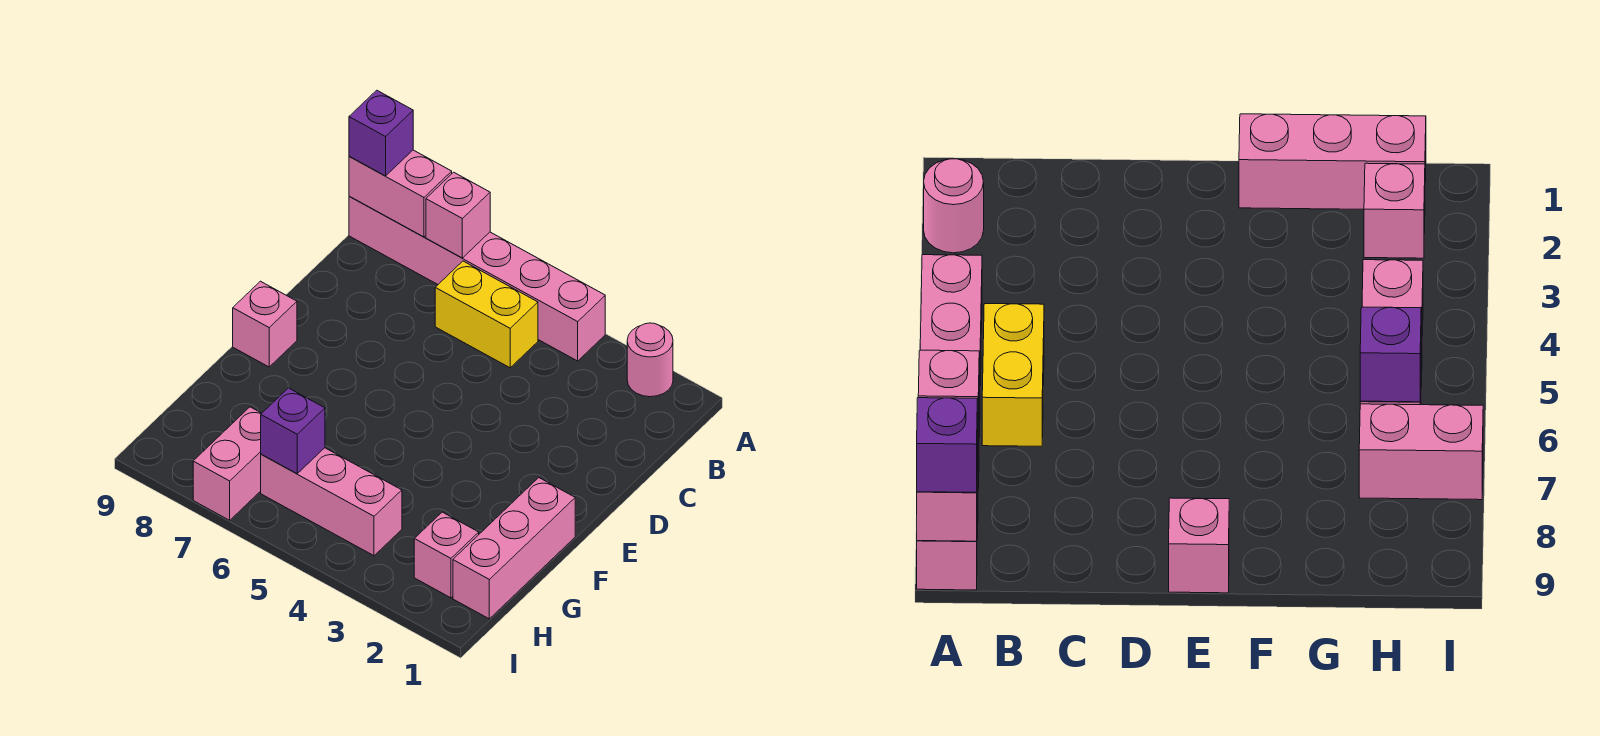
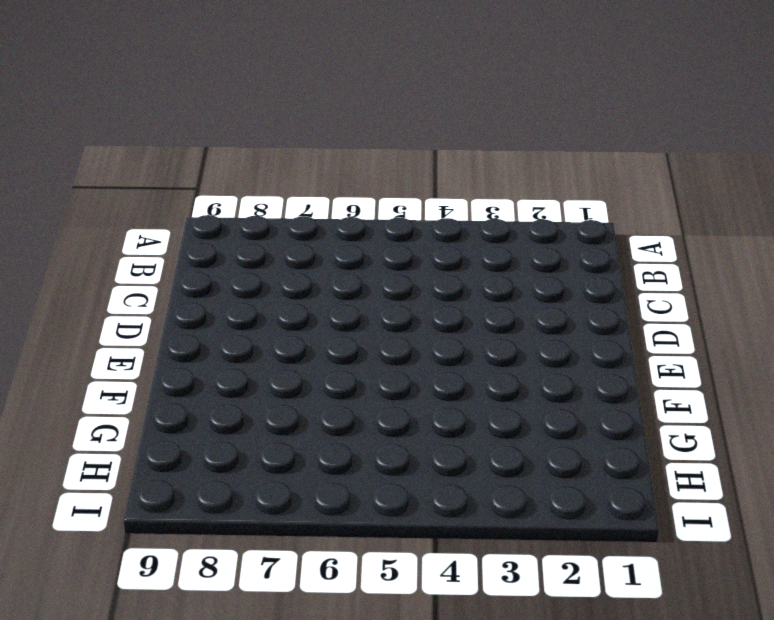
none -> pink 1x1 round brick [627,323,673,397]
none -> pink 1x6 brick [349,196,605,361]
none -> yellow 1x2 brick [435,261,538,368]

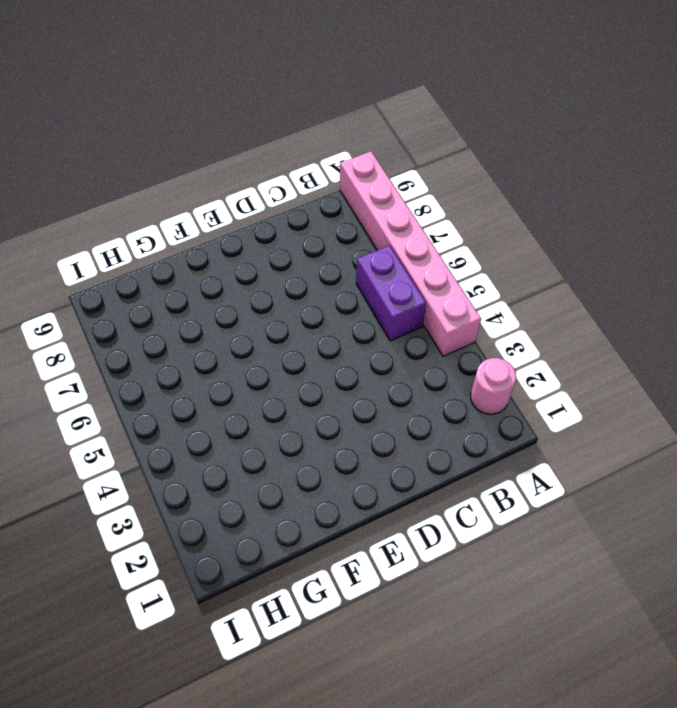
purple 1x2 brick [356,245,426,341] -> yellow 1x2 brick [435,261,538,368]
none -> pink 1x1 brick [233,281,297,367]
none -> pink 1x3 brick [453,478,575,619]
none -> pink 1x1 brick [414,512,479,598]

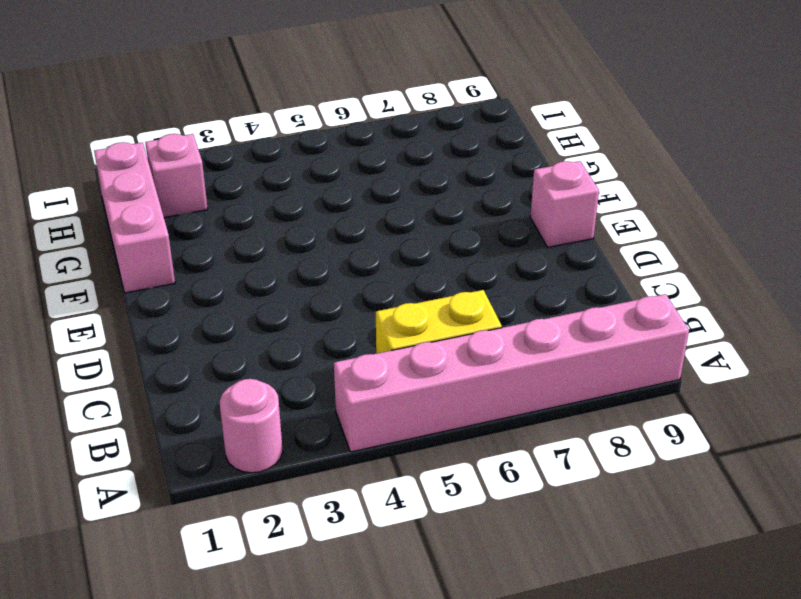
none -> pink 1x3 brick [261,448,402,556]
none -> pink 1x2 brick [193,407,262,520]
none -> pink 1x1 brick [426,172,490,258]

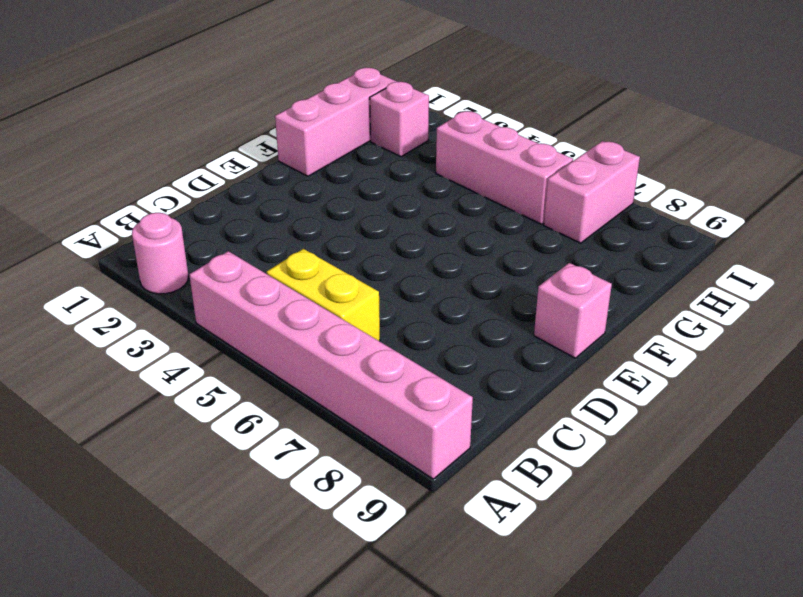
none -> pink 1x1 brick [426,172,490,258]
none -> pink 1x2 brick [349,150,452,237]
none -> purple 1x1 brick [261,388,325,474]

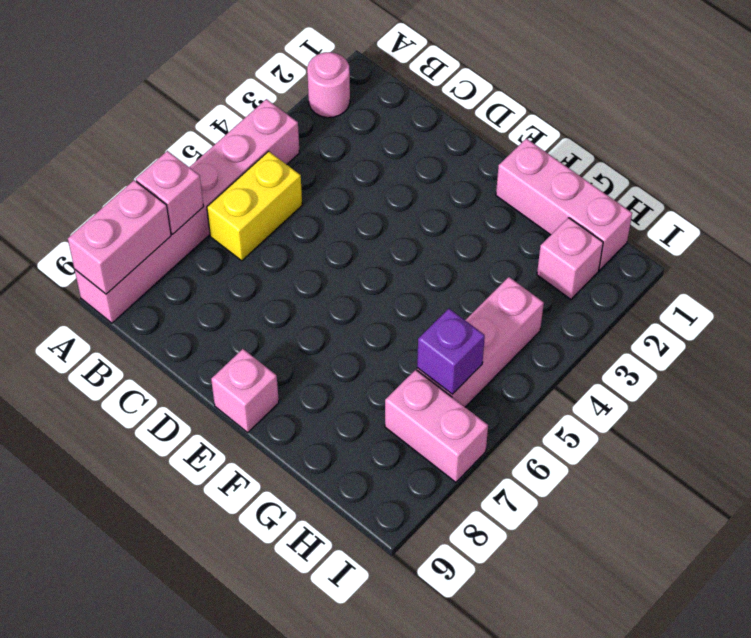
none -> purple 1x1 brick [349,90,413,176]

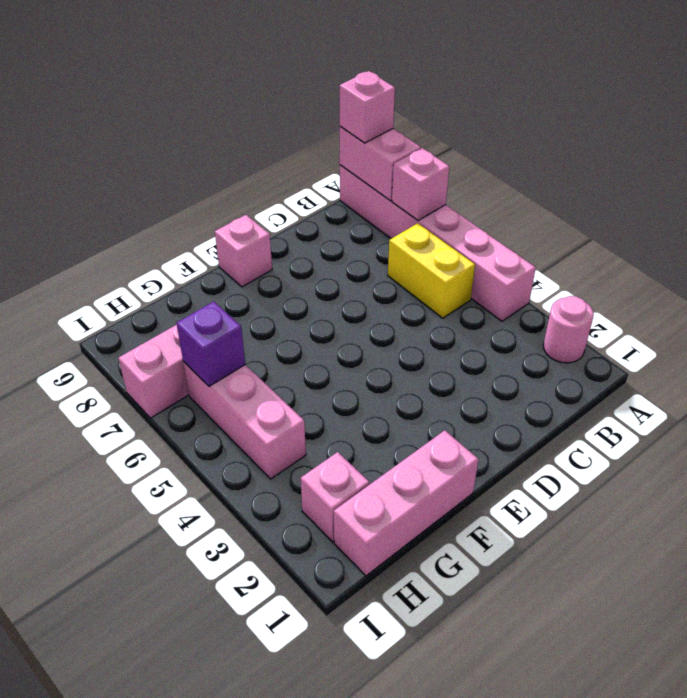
pink 1x1 brick [340,71,395,143] -> purple 1x1 brick [349,90,413,176]

